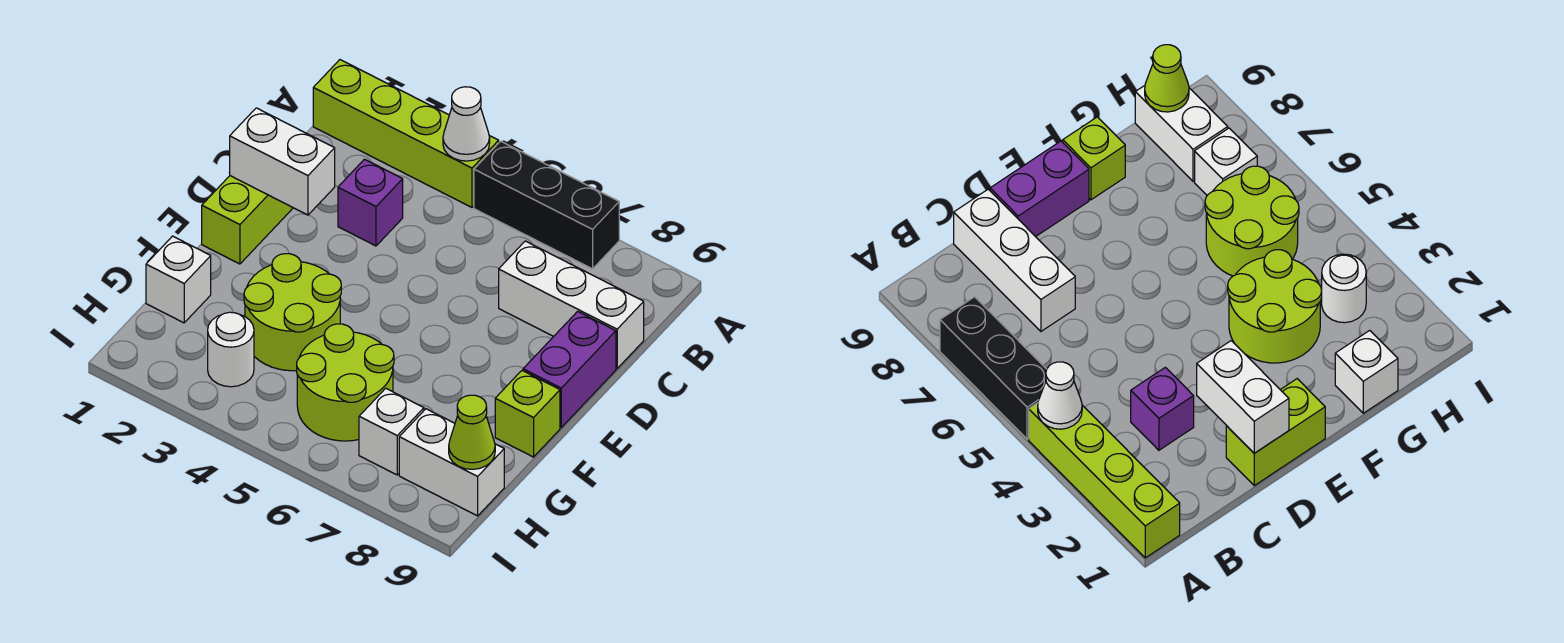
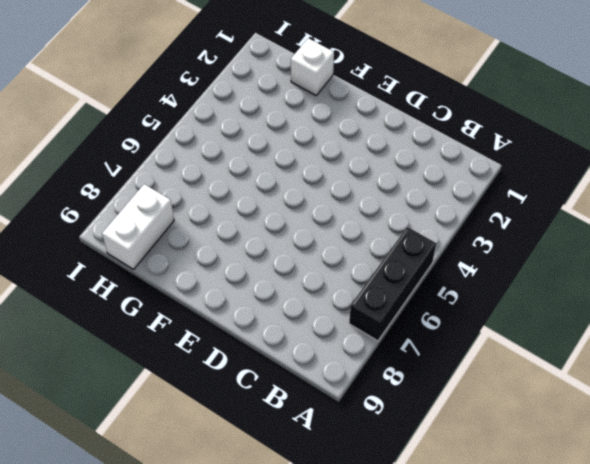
none -> lime 1x4 brick [313,60,499,207]
none -> purple 1x1 brick [338,159,403,246]
none -> white 1x3 brick [499,241,644,369]

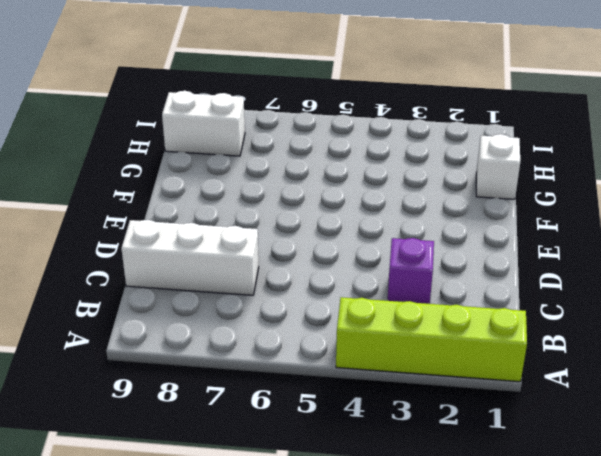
none -> black 1x3 brick [474,141,619,269]
none -> lime 1x2 brick [202,176,293,264]
none -> purple 1x2 brick [523,311,616,427]

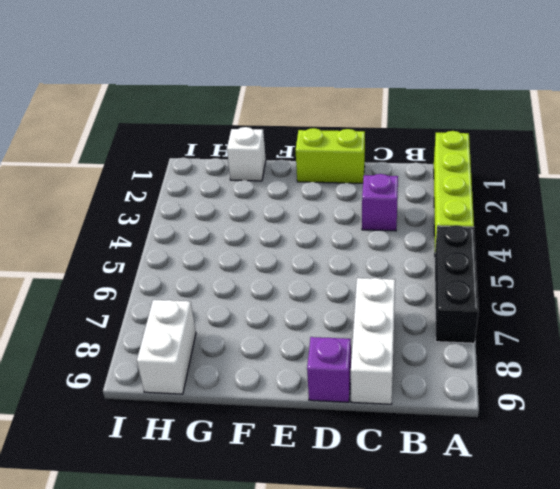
purple 1x1 brick [307,337,351,402] -> purple 1x2 brick [523,311,616,427]
none -> lime 2x2 round brick [244,254,341,371]
none -> lime 1x1 brick [495,371,560,457]
none -> lime 2x2 round brick [297,324,394,441]

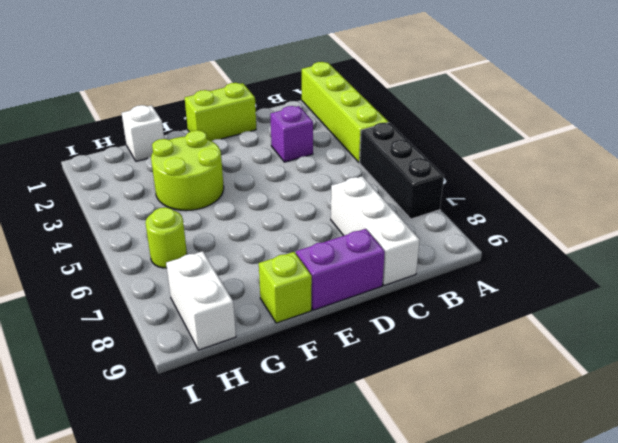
lime 1x1 round brick [145,207,187,268] -> lime 2x2 round brick [297,324,394,441]
none -> white 1x1 round brick [208,312,254,387]
none -> white 1x1 brick [359,388,424,475]
none -> white 1x1 cone [443,87,490,161]

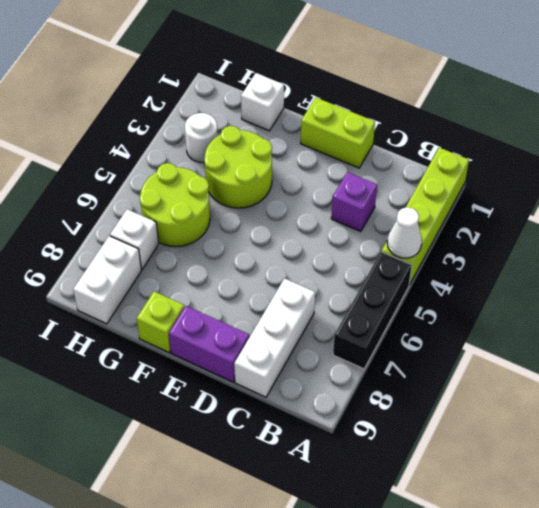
none -> white 1x2 brick [230,108,335,215]
none -> lime 1x1 cone [449,395,495,469]

